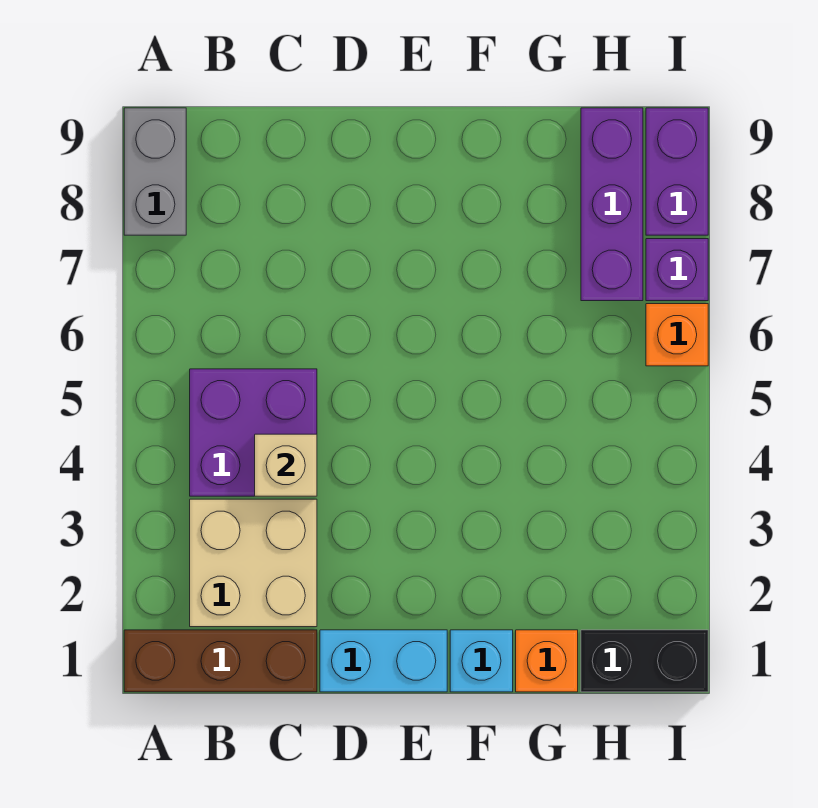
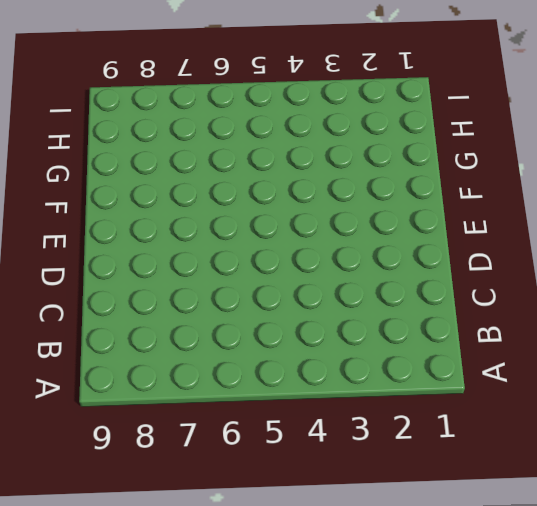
none -> brown 1x3 brick [124,630,317,692]
none -> grey 1x2 brick [124,108,186,235]
none -> tan 2x2 brick [190,499,317,627]

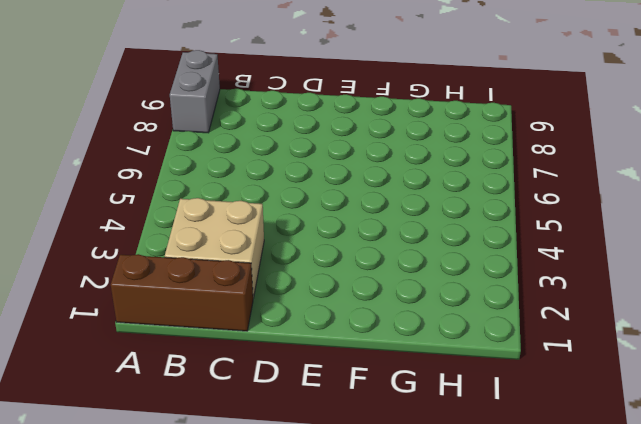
none -> purple 2x2 brick [190,369,317,496]
none -> cyan 1x2 brick [320,630,447,692]
none -> cyan 1x1 brick [450,630,513,692]

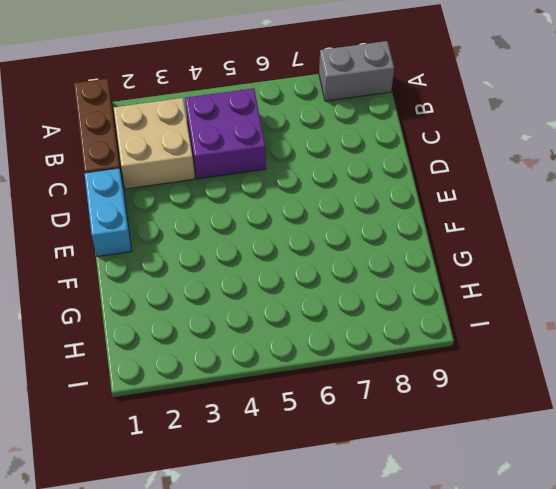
none -> cyan 1x1 brick [450,630,513,692]
none -> orange 1x1 brick [516,630,578,692]
none -> black 1x2 brick [581,630,708,692]

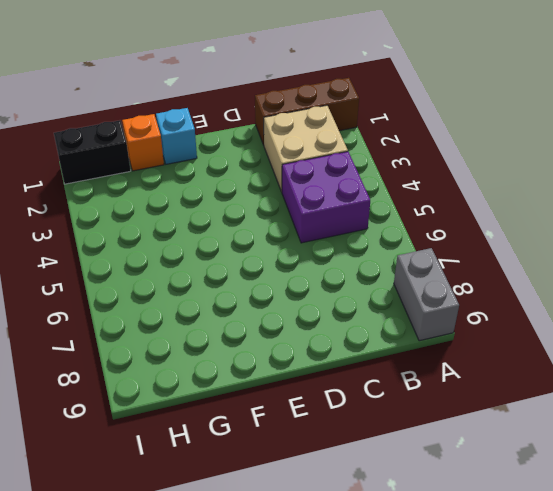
none -> cyan 1x2 brick [320,630,447,692]
none -> purple 1x3 brick [581,108,643,301]
none -> orange 1x1 brick [646,304,708,366]

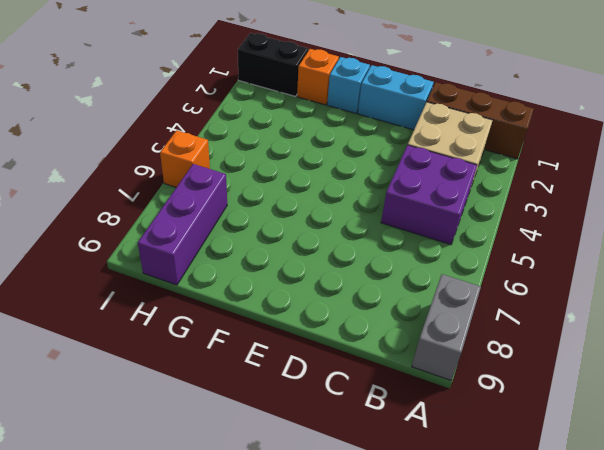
none -> purple 1x1 brick [646,239,708,301]
none -> purple 1x2 brick [646,108,708,235]
none -> tan 1x1 brick [255,434,317,496]

